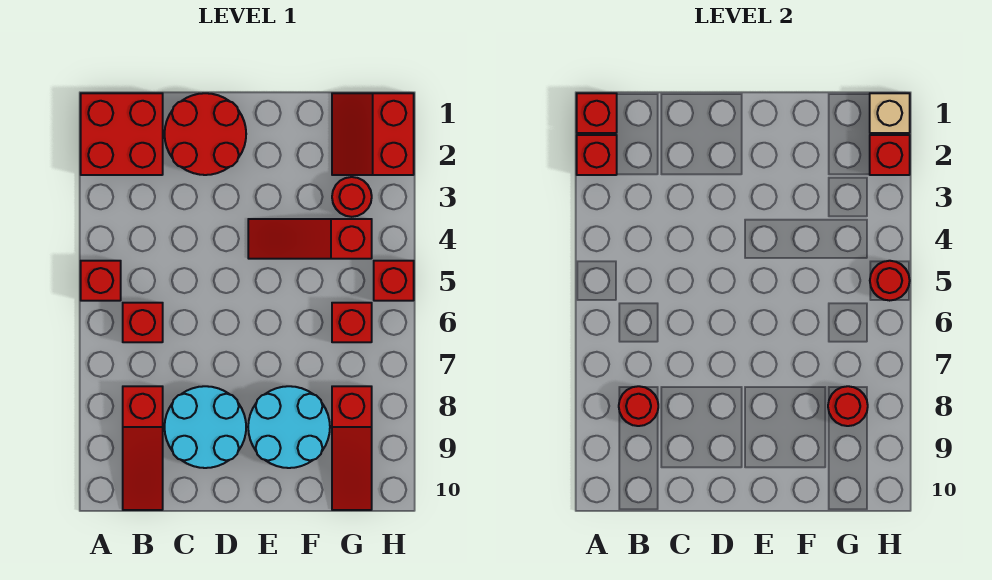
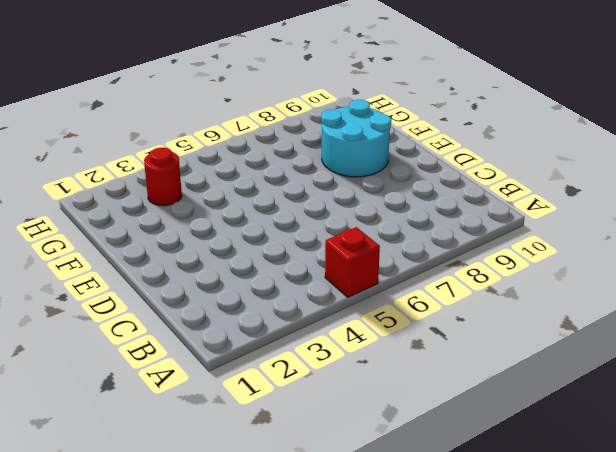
none -> red 2x2 brick [81,93,163,175]
none -> red 1x1 brick [123,303,163,342]
none -> red 1x3 slope [123,386,163,510]

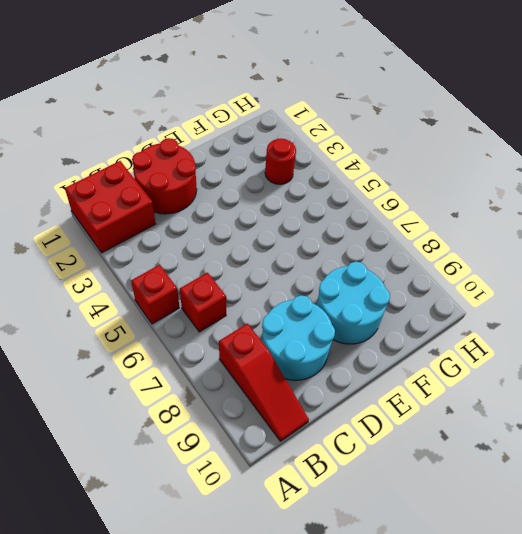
none -> red 1x3 slope [248,219,372,259]
none -> red 2x2 slope [332,93,414,175]
none -> red 1x1 brick [332,303,372,342]

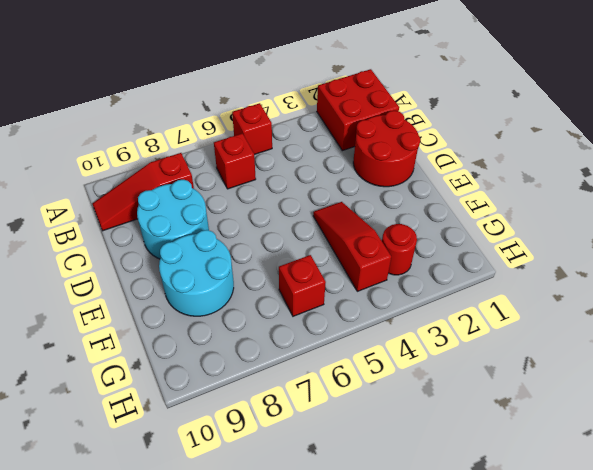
none -> red 2x2 slope [332,93,414,175]
none -> red 1x3 slope [332,386,372,510]
none -> red 1x1 brick [374,261,414,301]

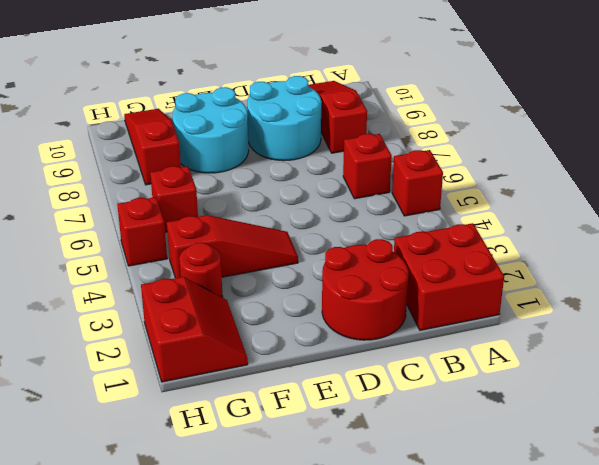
none -> red 1x1 brick [577,93,617,133]
none -> red 1x1 brick [577,135,617,175]
none -> red 1x1 round brick [619,386,658,426]

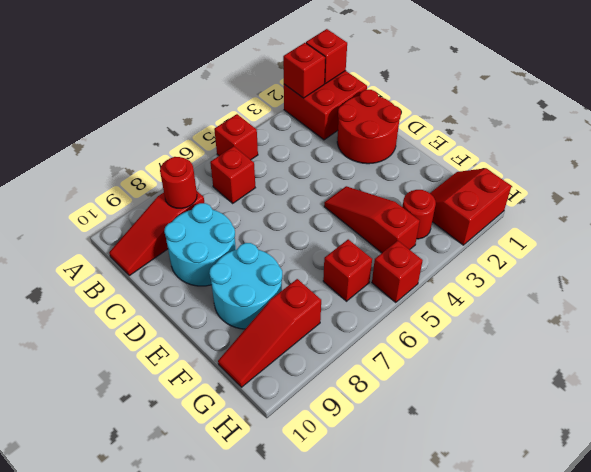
none -> red 1x1 round brick [828,386,868,426]
none -> tan 1x1 brick [870,93,910,133]
none -> red 1x1 brick [870,135,910,175]

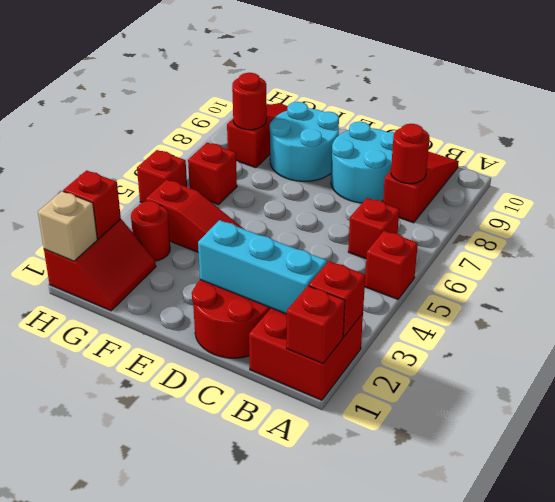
cyan 1x3 brick [198,220,327,314] -> none
none -> red 1x1 round brick [870,261,910,301]

